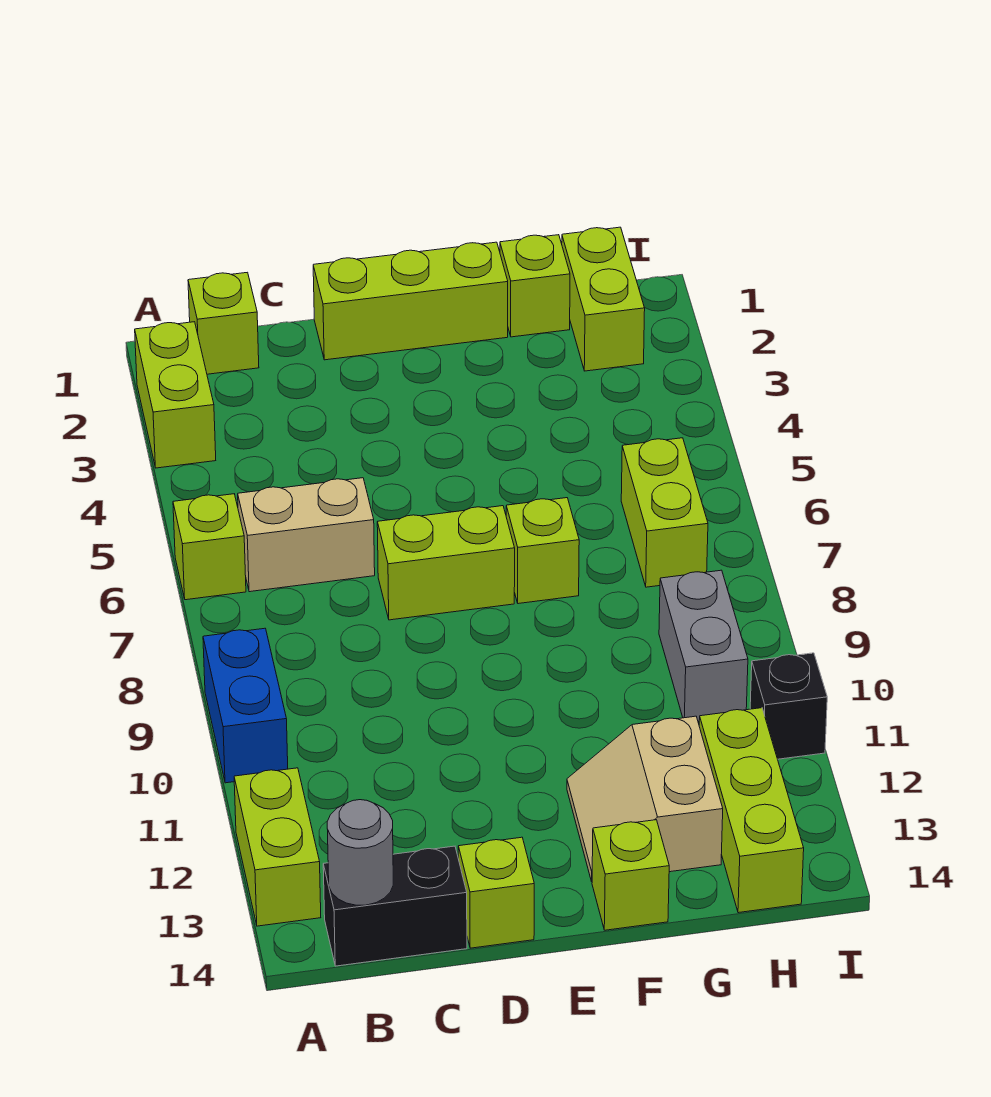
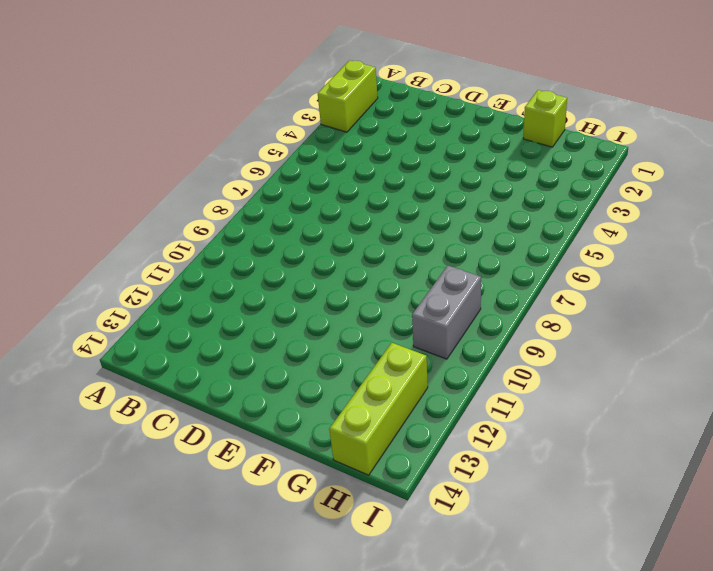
none -> lime 1x1 brick [173,494,246,600]
none -> blue 1x2 brick [203,628,288,783]
none -> lime 1x2 brick [234,768,321,926]

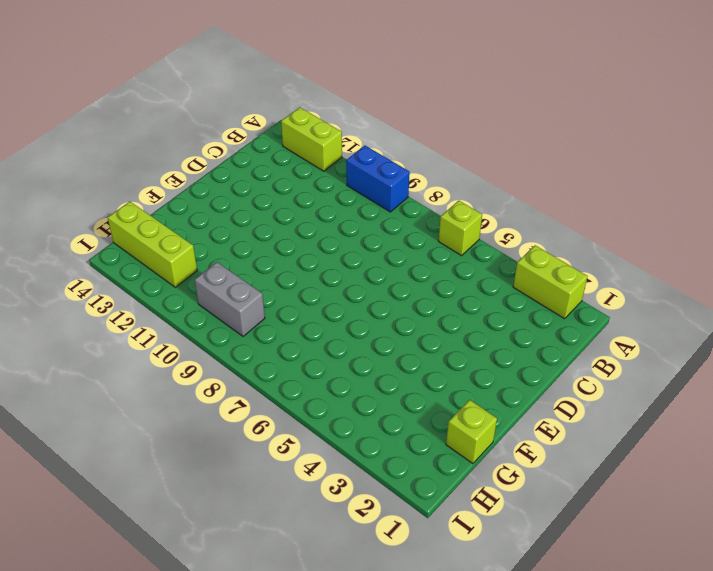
none -> lime 1x1 brick [188,272,259,374]
none -> tan 1x2 brick [238,478,375,592]
none -> black 1x2 brick [323,846,467,966]

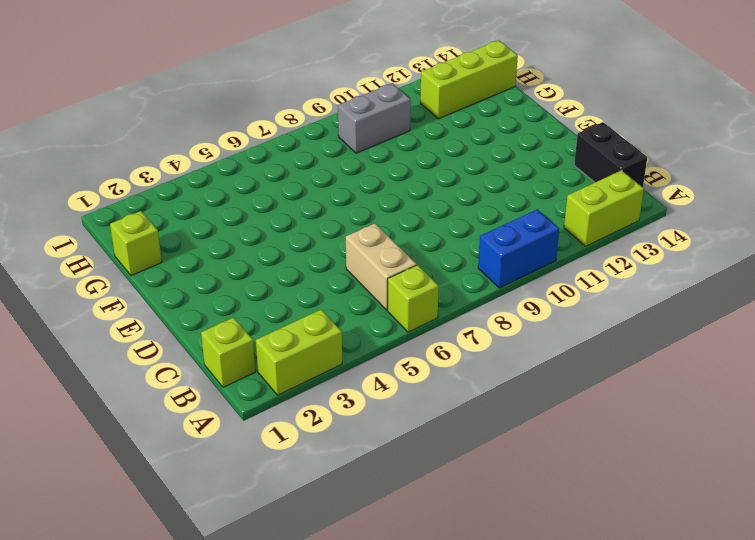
none -> lime 1x3 brick [313,242,508,360]
none -> lime 1x2 brick [377,506,515,620]
none -> lime 1x1 brick [458,837,534,948]

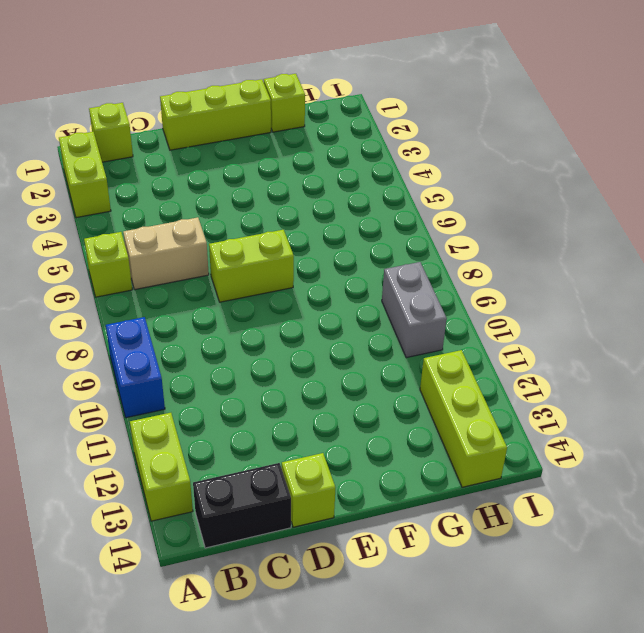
none -> lime 1x1 brick [506,498,579,604]
none -> tan 2x2 slope [567,716,723,882]
none -> lime 1x1 brick [592,820,669,930]

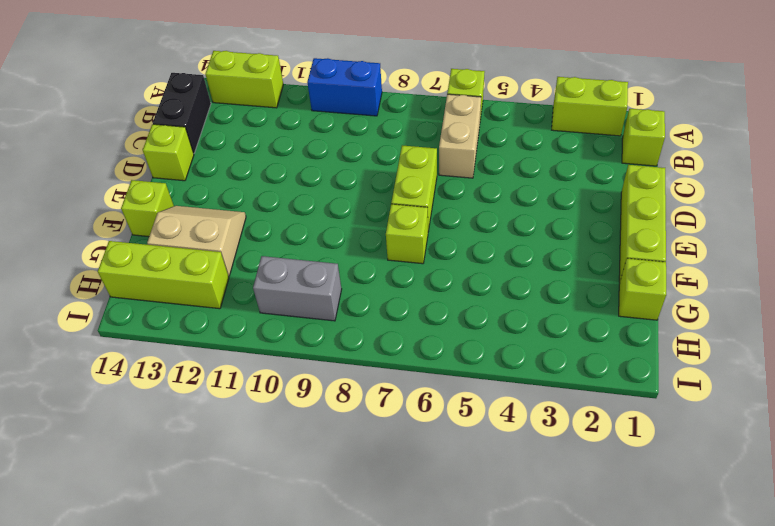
none -> lime 1x2 brick [562,227,645,371]
none -> lime 1x2 brick [621,438,708,587]
none -> black 1x1 brick [750,653,827,759]

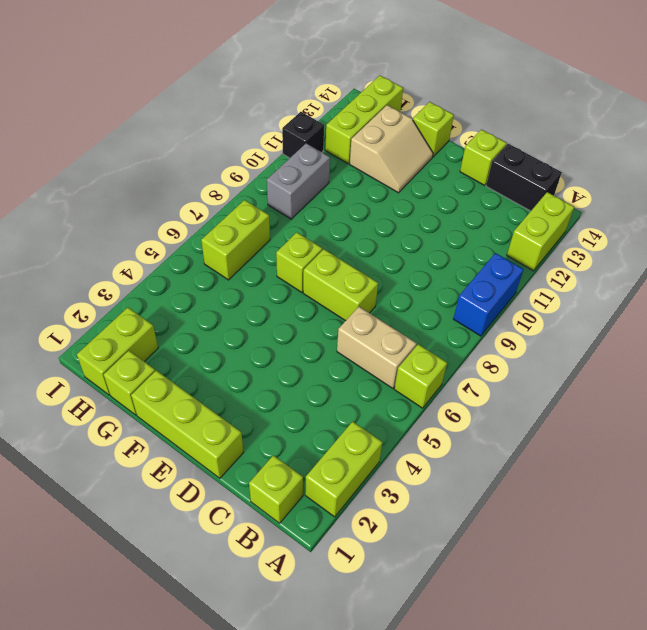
none -> grey 1x1 round brick [327,800,393,905]

